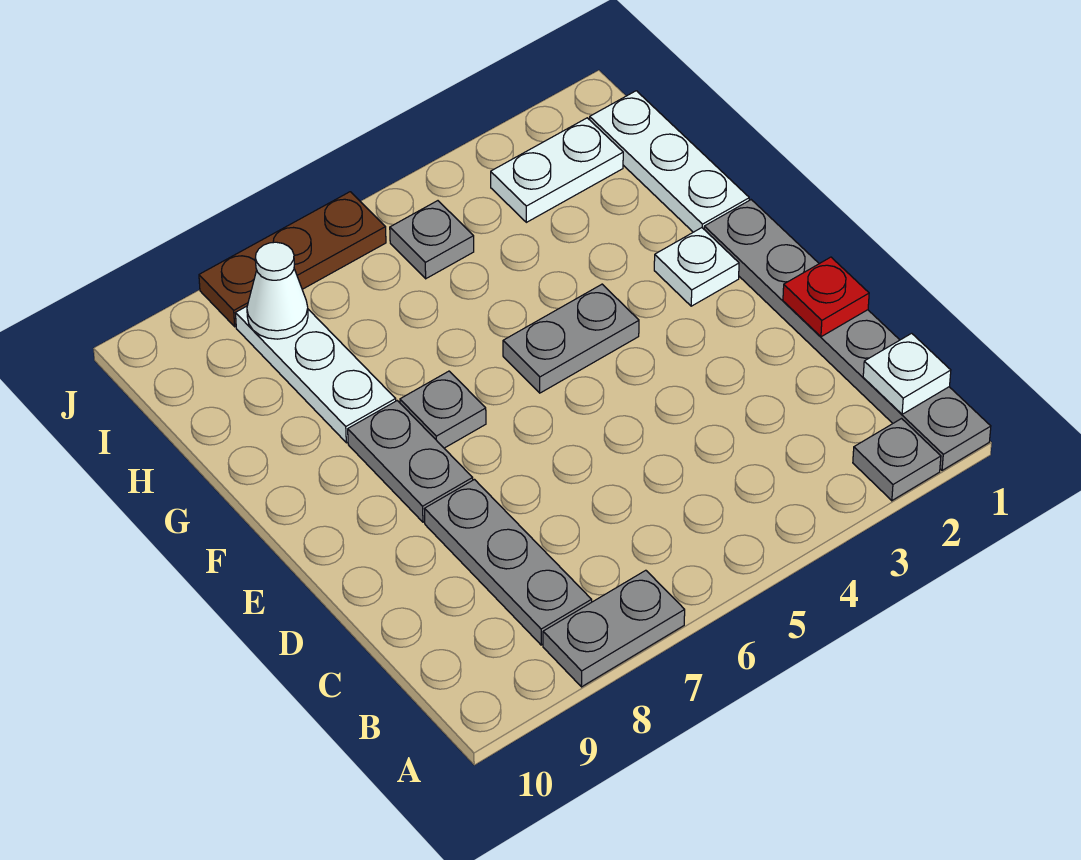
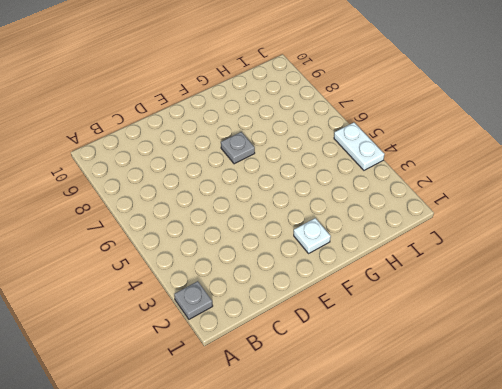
white 1x2 plate [334,123,384,170] -> white 1x2 plate moved to [491,118,623,222]
none -> grey 1x6 plate [704,200,991,470]
none -> grey 1x2 plate [543,570,685,687]
none -> grey 1x3 plate [425,480,592,645]

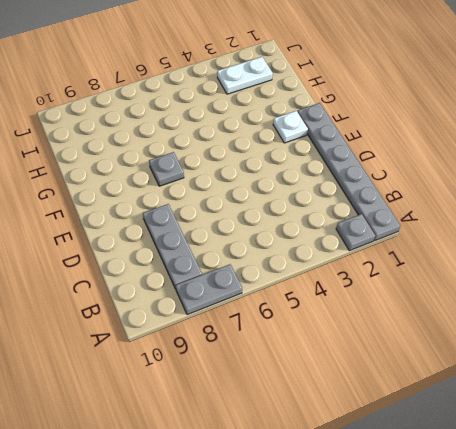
none -> grey 1x2 plate [348,401,473,522]
none -> grey 1x2 plate [503,284,639,393]
none -> white 1x3 plate [590,91,749,232]

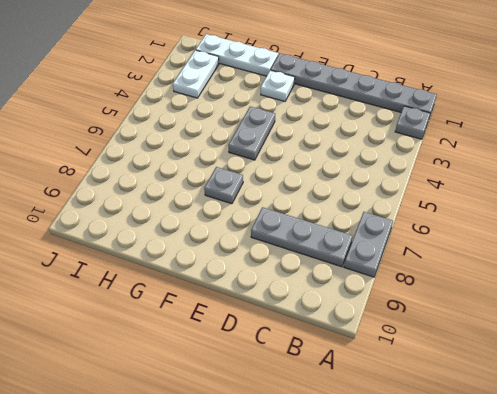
none -> grey 1x2 plate [348,401,473,522]
none -> white 1x3 plate [236,306,396,443]
none -> grey 1x1 plate [390,201,474,279]

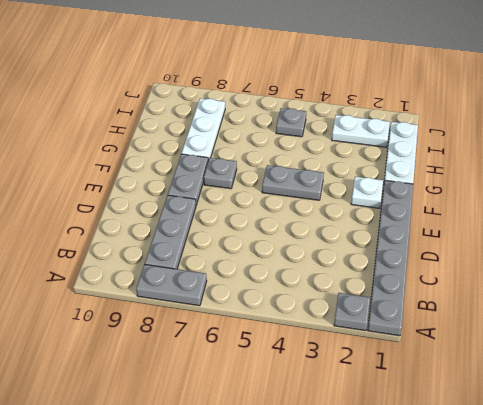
none -> brown 1x3 plate [199,192,386,327]
none -> white 1x1 plate [863,333,951,414]
none -> red 1x1 plate [783,257,869,337]

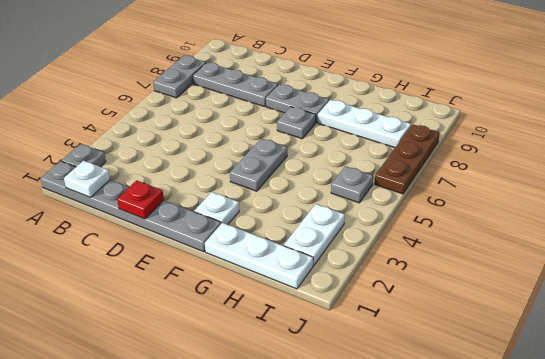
none -> white 1x1 cone [247,242,308,339]

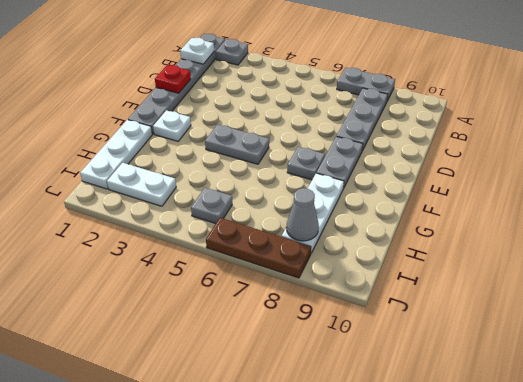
grey 1x1 cone [286,188,319,241] -> white 1x1 cone [247,242,308,339]

